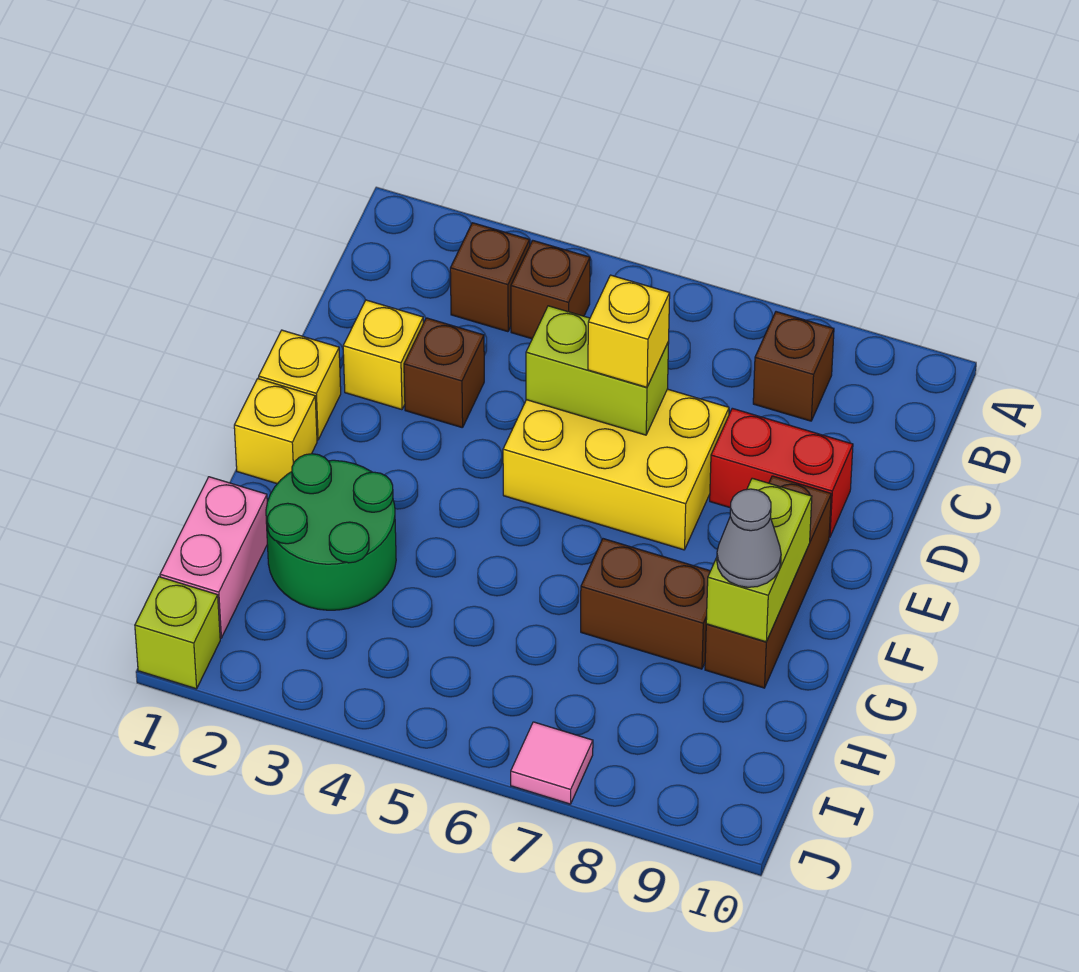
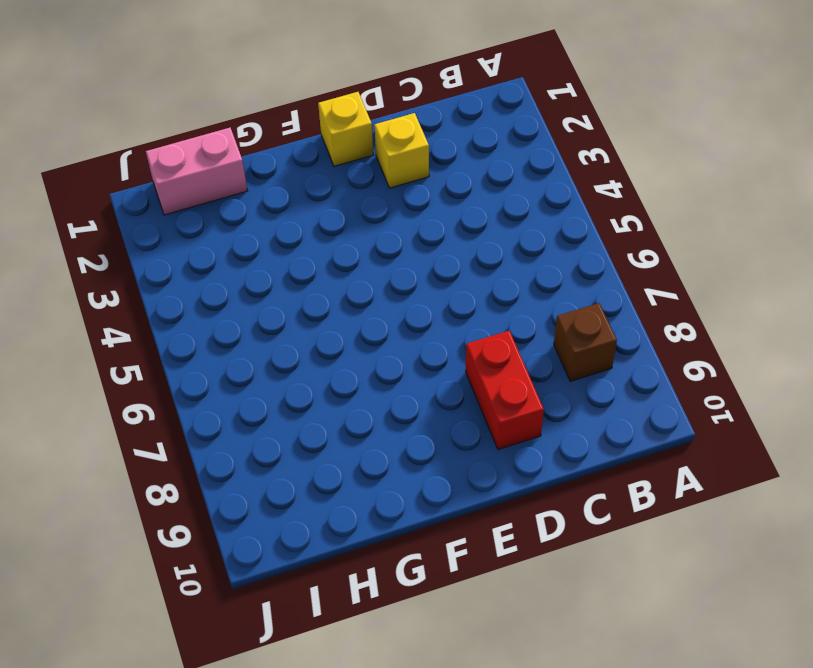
none -> brown 1x1 brick [450,223,530,332]
none -> brown 1x1 brick [511,241,590,339]
none -> brown 1x1 brick [404,318,484,428]

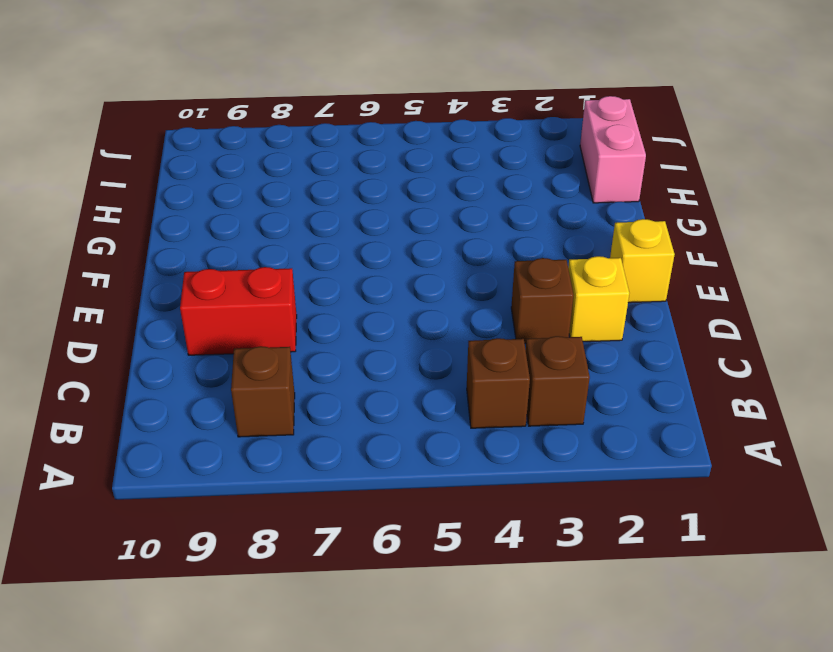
none -> yellow 2x3 brick [503,389,729,550]
none -> brown 1x3 brick [705,476,831,688]
none -> yellow 1x1 brick [234,379,317,484]

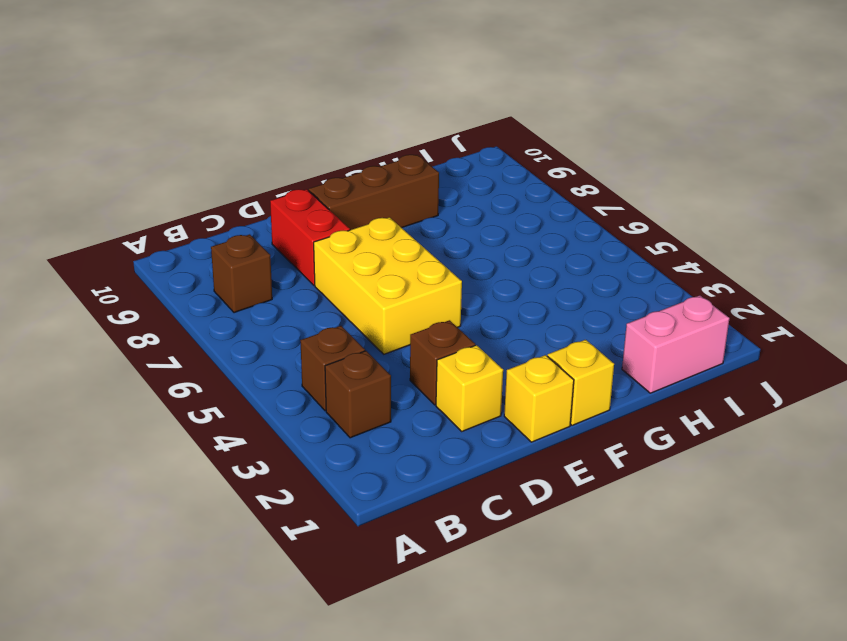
none -> green 2x2 round brick [266,454,396,610]
none -> brown 1x2 brick [581,539,710,669]
none -> lime 1x1 brick [135,577,220,689]

